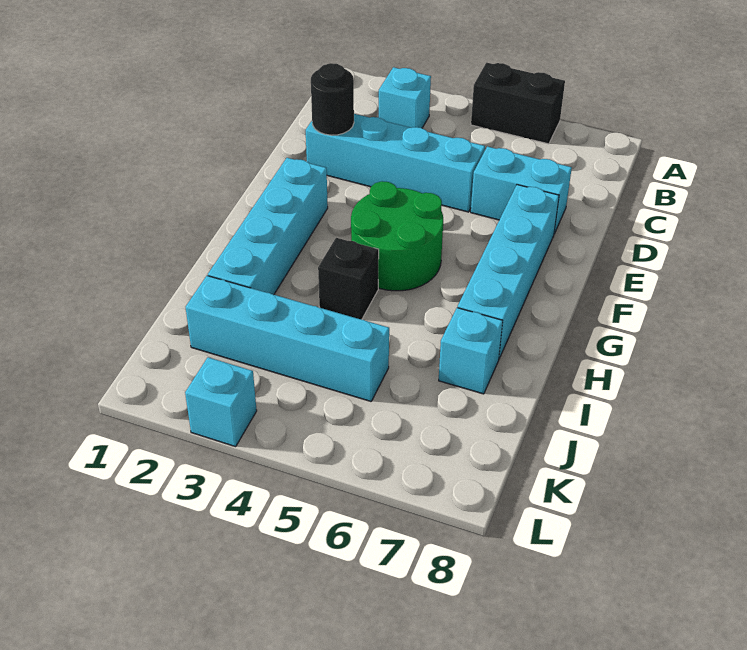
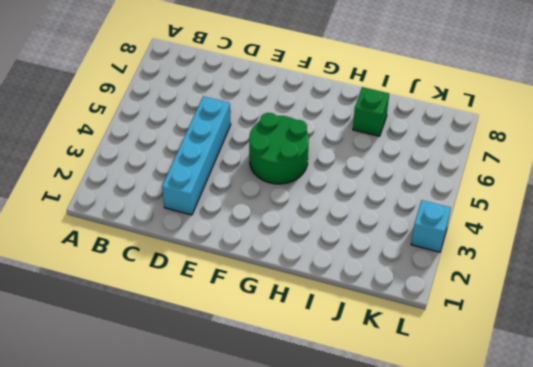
green 1x1 brick [353,87,389,136] -> cyan 1x1 brick [439,308,503,394]
none -> black 1x2 brick [471,63,565,144]
none -> cyan 1x1 brick [379,67,431,128]
none -> cyan 1x2 brick [471,146,572,234]

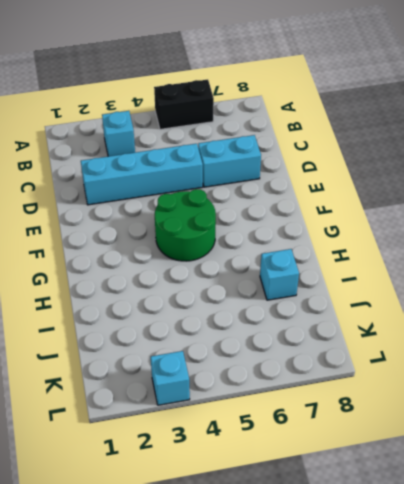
none -> cyan 1x4 brick [458,185,559,358]
none -> cyan 1x4 brick [208,158,328,295]
none -> black 1x1 brick [318,238,379,319]

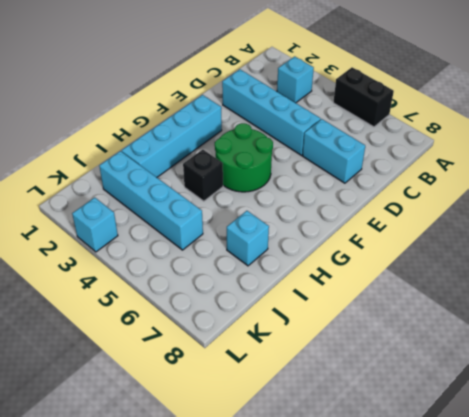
none -> cyan 1x4 brick [458,185,559,358]
none -> black 1x1 round brick [311,63,354,135]

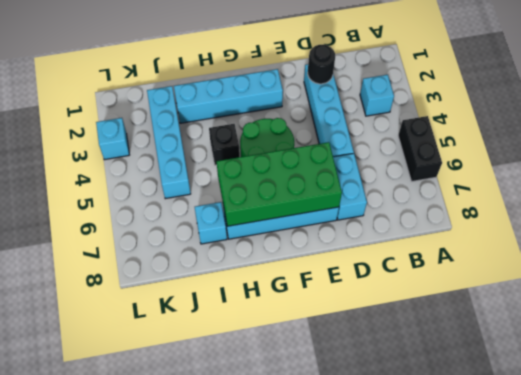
green 2x4 brick [217,142,342,226] -> none

